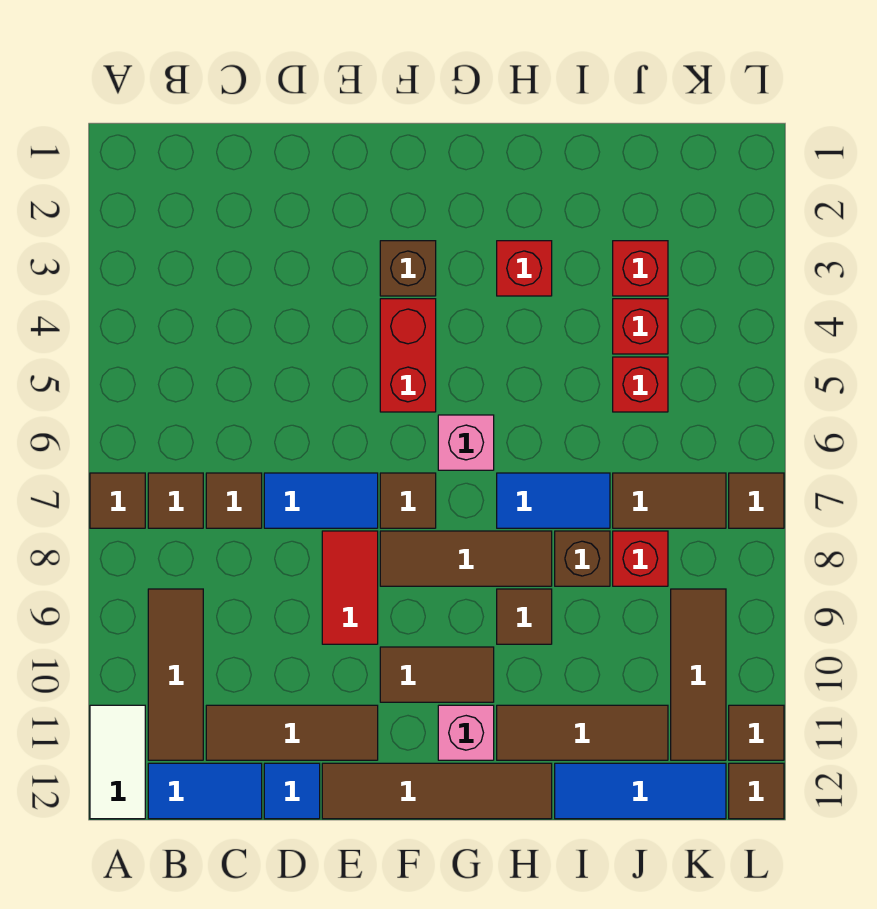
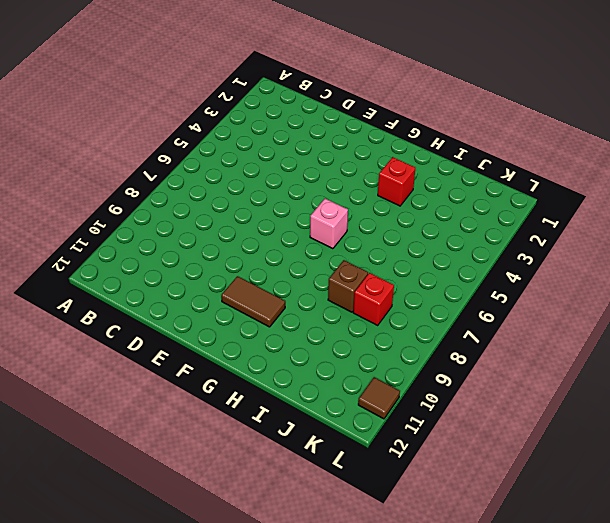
none -> brown 1x1 tile [90,473,145,528]
none -> white 1x2 tile [90,705,145,819]
none -> brown 1x1 tile [148,473,203,528]
none -> brown 1x3 tile [148,589,203,760]

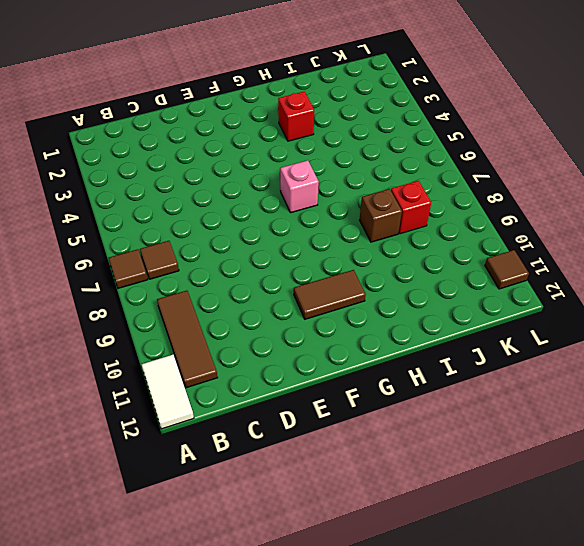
none -> blue 1x2 tile [148,763,262,819]
none -> brown 1x1 tile [206,473,262,528]
none -> brown 1x3 tile [206,705,378,760]
none -> blue 1x2 tile [264,473,378,528]

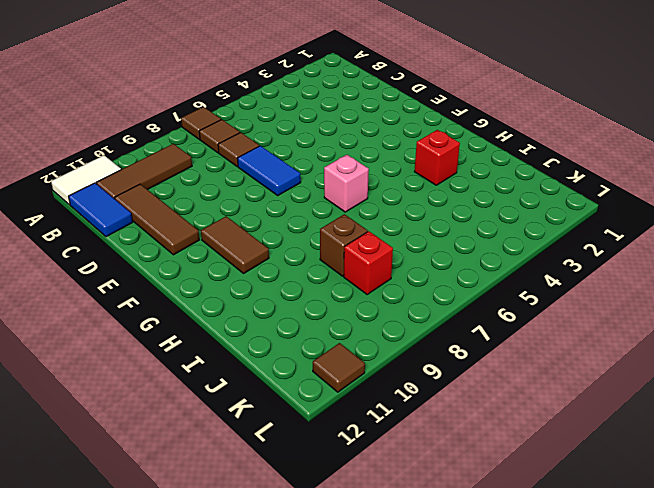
none -> blue 1x1 tile [264,763,320,819]
none -> red 1x2 tile [322,531,378,644]
none -> brown 1x4 tile [322,763,552,819]
none -> brown 1x1 brick [380,241,436,296]

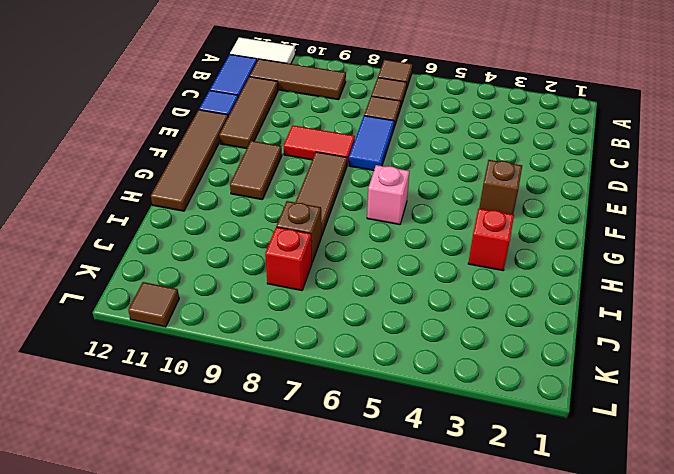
none -> red 1x2 brick [380,299,436,412]
none -> brown 1x1 tile [380,473,436,528]
none -> pink 1x1 brick [438,705,494,760]
none -> blue 1x2 tile [497,473,610,528]

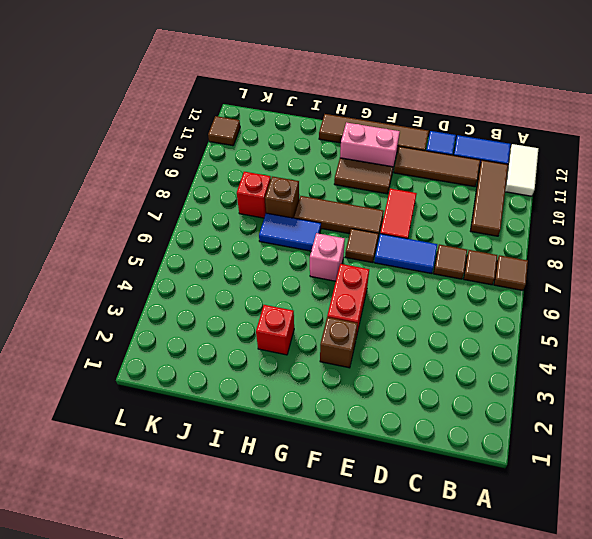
pink 1x2 brick [340,122,400,168] -> pink 1x1 brick [438,705,494,760]
none -> brown 1x1 tile [497,589,552,644]
none -> brown 1x3 tile [497,705,668,760]
none -> blue 1x3 tile [555,763,726,819]
none -> red 1x1 brick [613,241,668,296]

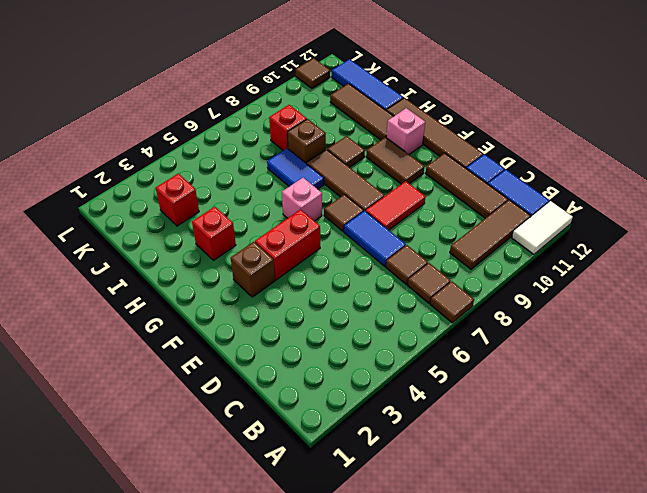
none -> red 1x1 brick [613,299,668,354]
none -> red 1x1 brick [613,357,668,412]
none -> brown 1x2 tile [613,473,726,528]
none -> brown 1x3 tile [671,589,726,760]

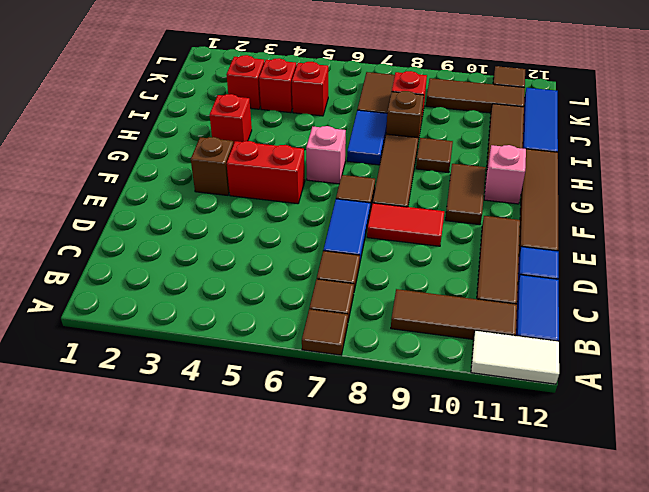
none -> brown 1x1 tile [729,473,784,528]
none -> brown 1x1 tile [729,763,784,819]

